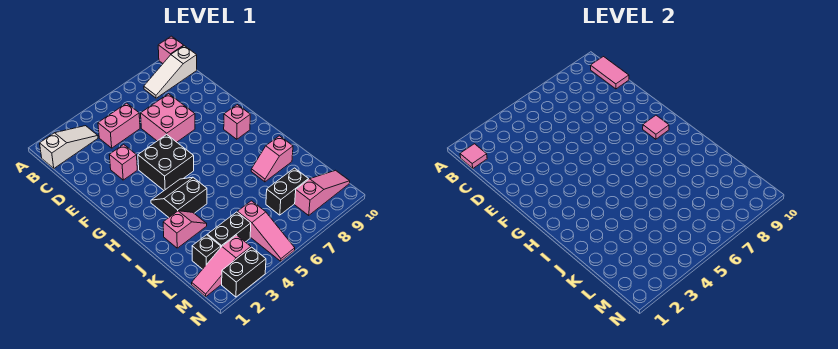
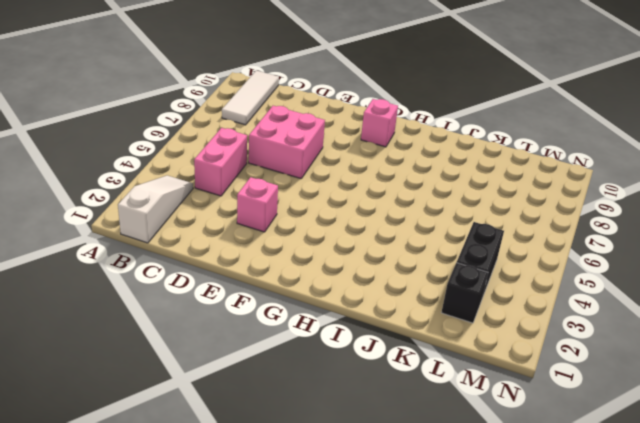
white 1x3 tile [222,70,279,125] -> white 1x3 slope [144,46,197,98]
none -> pink 1x1 brick [158,36,184,63]
none -> black 2x2 brick [138,134,194,190]
none -> black 2x2 slope [151,177,207,217]

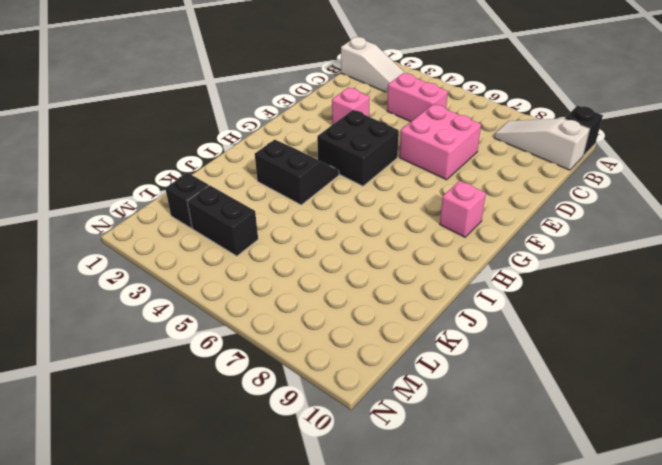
black 1x1 brick [565,106,603,156] -> pink 1x1 brick [158,36,184,63]
none -> pink 1x2 slope [163,211,207,248]
none -> pink 1x2 slope [251,136,293,182]
none -> pink 1x3 slope [238,201,295,261]

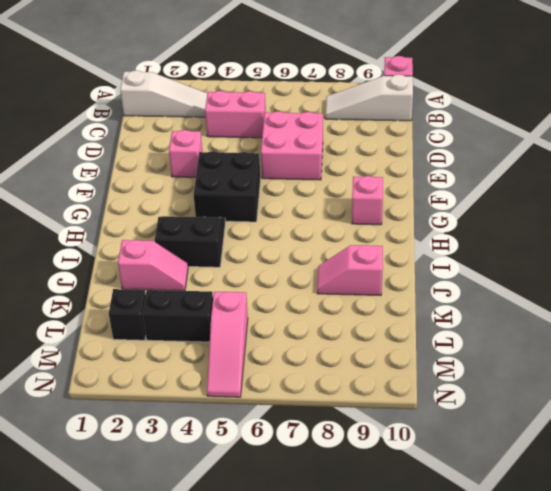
none -> black 1x2 brick [266,168,308,215]
none -> pink 1x3 slope [192,235,251,296]
none -> pink 1x3 slope [295,170,350,215]

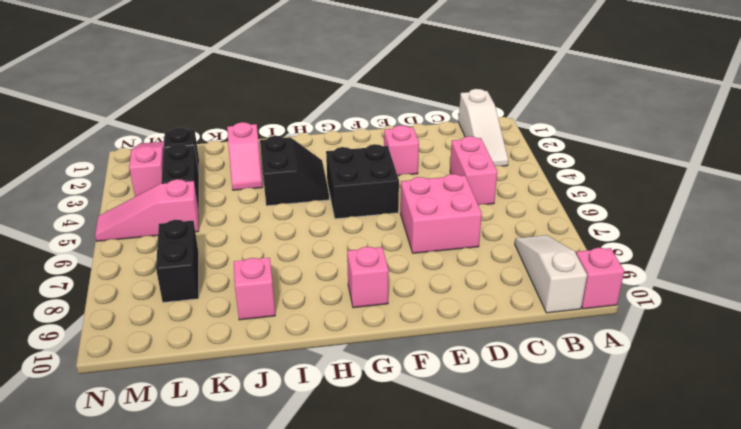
none -> pink 1x3 slope [295,170,350,215]
none -> black 1x2 brick [222,247,266,297]
none -> pink 1x1 tile [460,144,487,168]

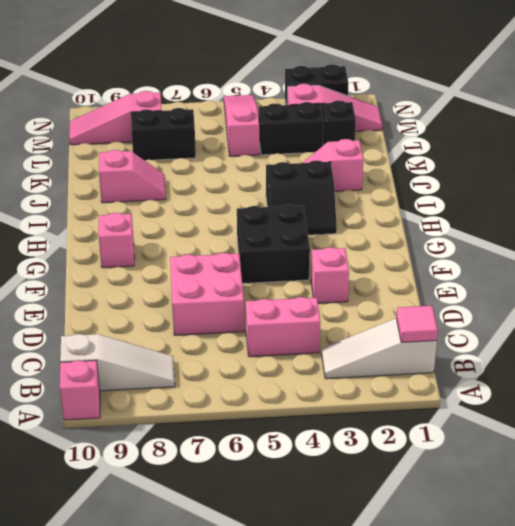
none -> pink 1x2 tile [590,57,629,89]
none -> pink 1x1 tile [643,115,669,139]

